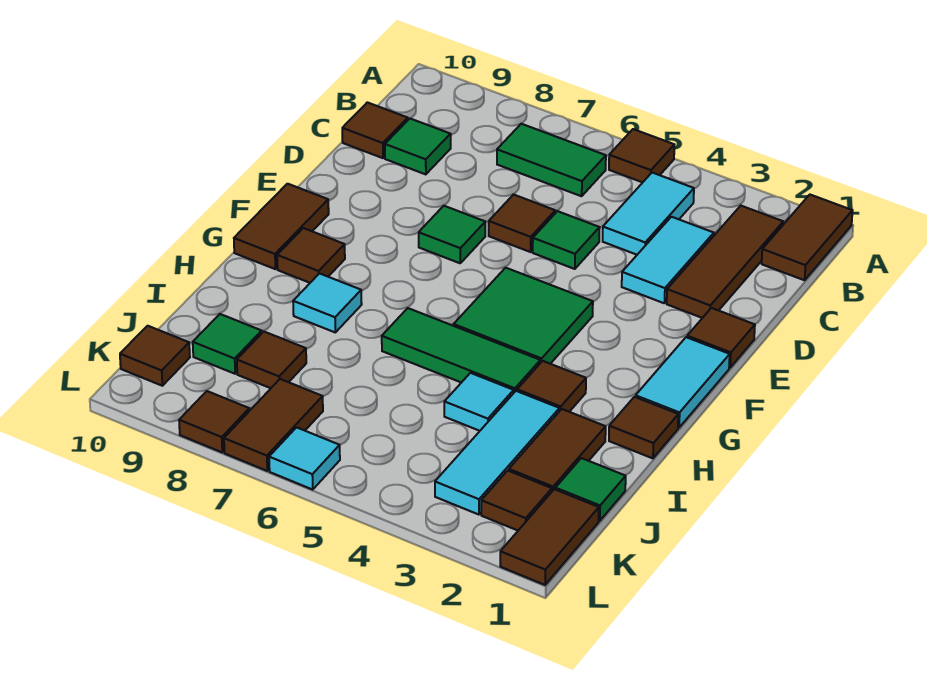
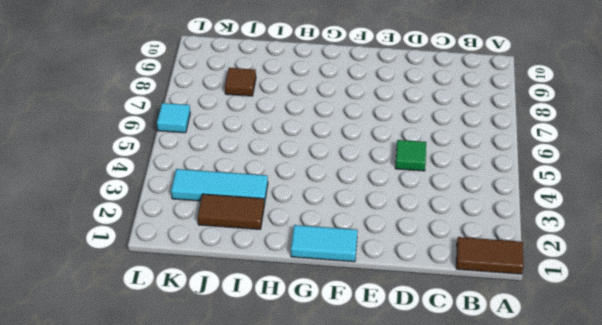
none -> brown 1x1 tile [609,129,674,182]
none -> brown 1x3 tile [667,206,783,318]
none -> cyan 1x2 tile [603,173,694,255]
none -> green 1x2 tile [497,124,606,196]

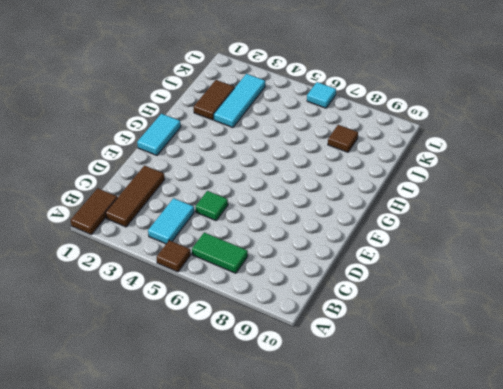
none -> cyan 1x2 tile [622,217,714,303]
none -> green 1x1 tile [385,118,451,174]
none -> brown 1x1 tile [342,102,408,158]
none -> brown 1x1 tile [489,195,555,252]

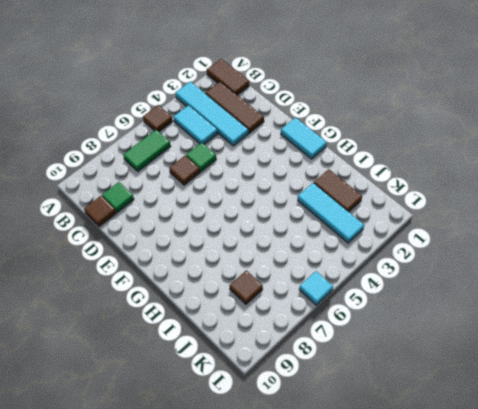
cyan 1x4 tile [175,82,248,146] -> cyan 1x2 tile [622,217,714,303]
none -> brown 1x1 tile [687,308,755,368]
none -> green 1x1 tile [419,206,485,263]
none -> green 2x2 tile [454,268,593,364]
none -> brown 1x2 tile [234,184,329,269]

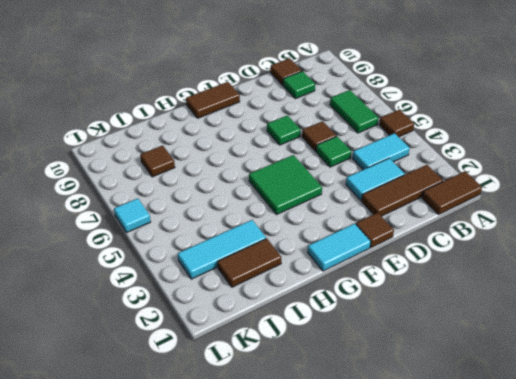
none -> brown 1x1 tile [277,228,345,283]
none -> brown 1x1 tile [609,397,678,458]
none -> brown 1x1 tile [517,361,586,412]
none -> green 1x3 tile [382,308,540,392]

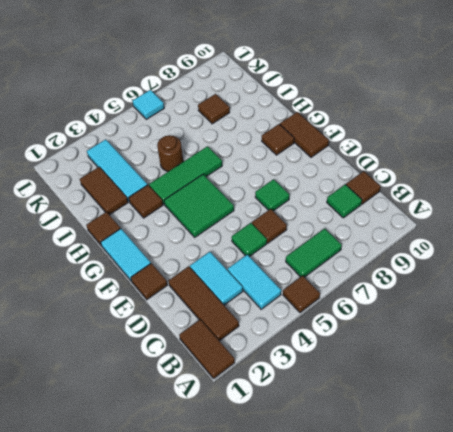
brown 1x1 round brick [157,135,183,171] -> none
none -> cyan 1x1 tile [293,274,362,332]
none -> cyan 1x1 tile [444,373,514,431]
none -> green 1x1 tile [555,458,626,521]
none -> green 1x1 tile [193,314,262,374]

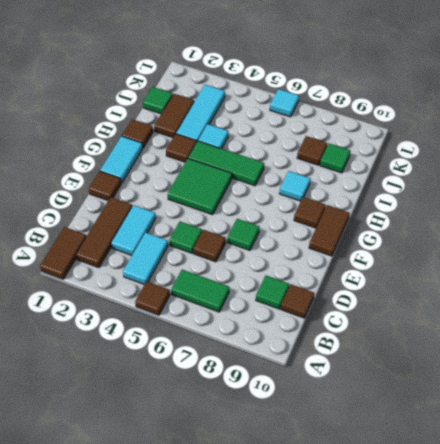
none -> brown 1x2 tile [500,489,599,585]
none -> brown 1x1 tile [481,471,552,530]
none -> brown 1x2 tile [224,379,323,471]
none -> brown 1x1 tile [120,326,190,386]

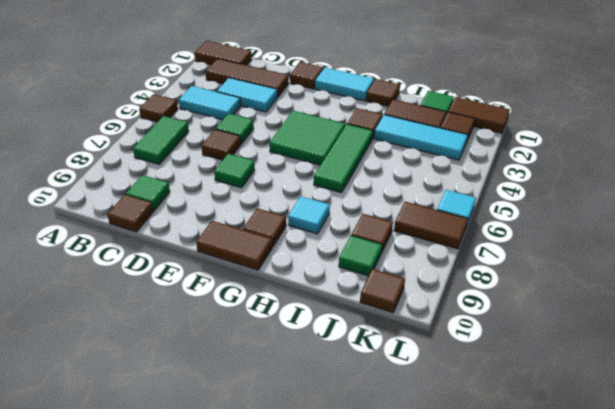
none -> cyan 1x1 tile [444,373,514,431]
none -> brown 1x1 tile [179,391,249,452]

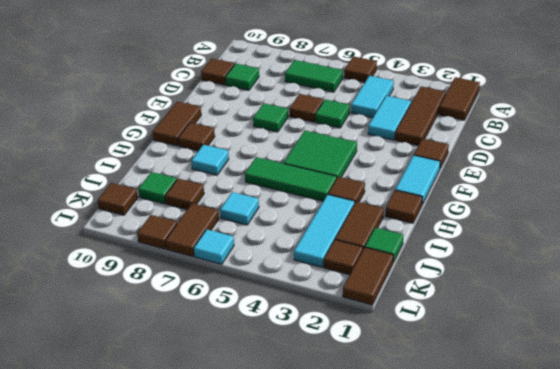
cyan 1x1 tile [220,192,259,225] -> cyan 1x1 tile moved to [444,373,514,431]

